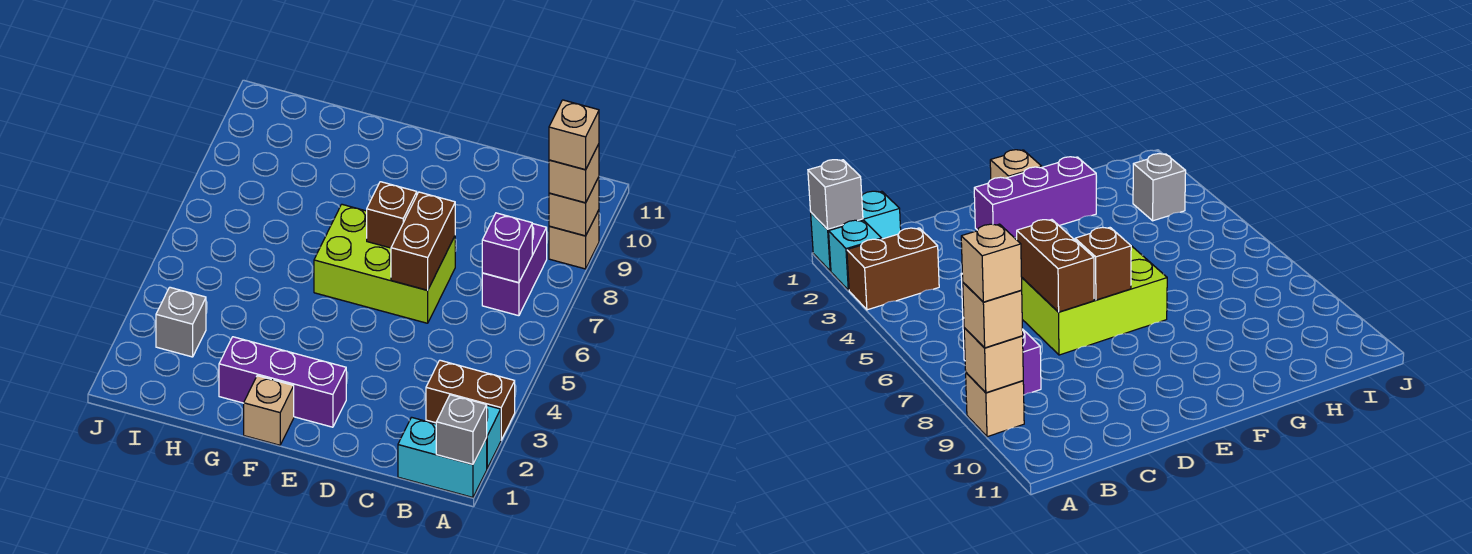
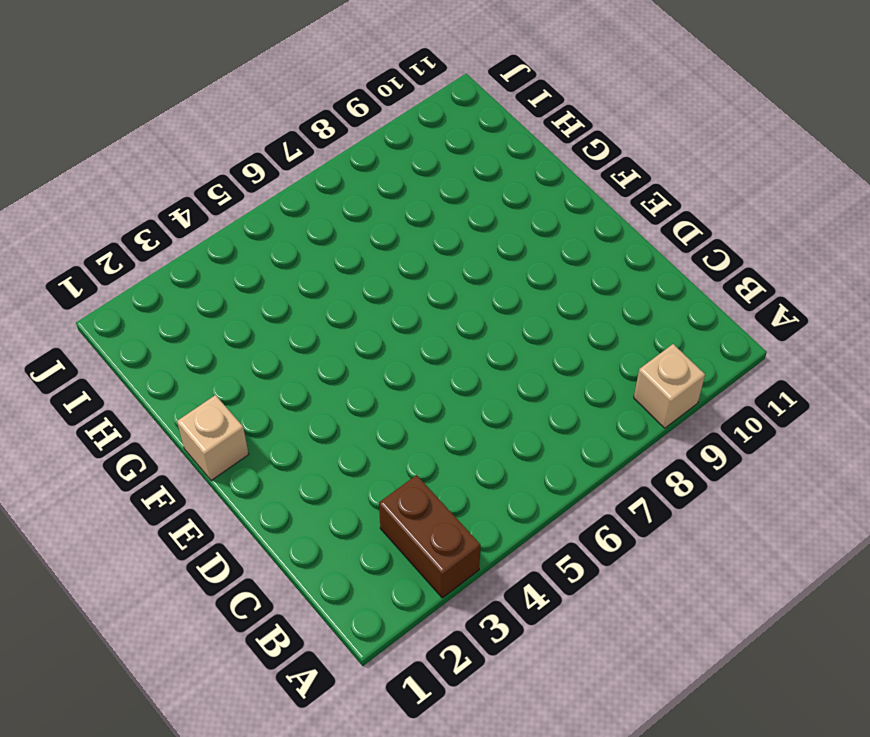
none -> cyan 1x2 brick [398,417,487,497]
none -> cyan 1x1 brick [486,406,501,468]
none -> purple 1x2 brick [482,223,547,316]

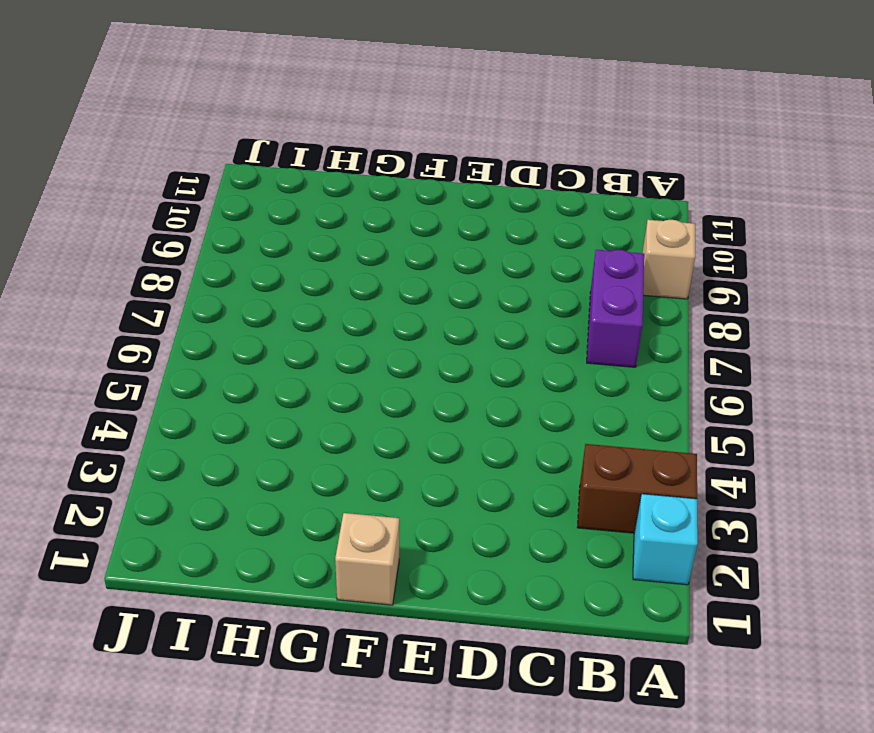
none -> cyan 1x2 brick [398,417,487,497]
none -> lime 2x3 brick [314,204,455,323]
none -> purple 1x3 brick [219,337,346,427]

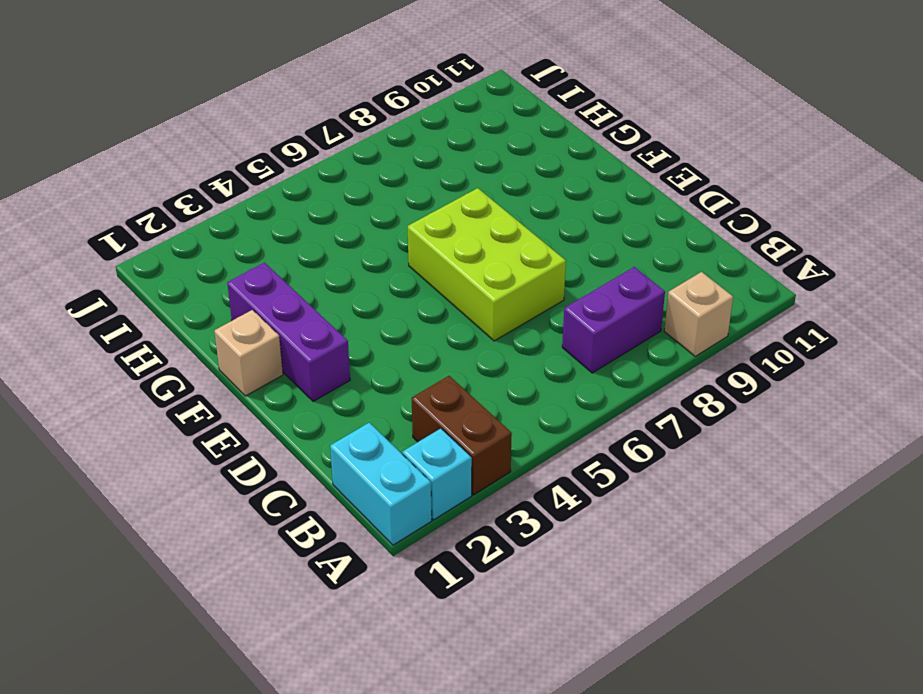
none -> grey 1x1 brick [156,287,206,357]
none -> grey 1x1 brick [436,395,487,464]
none -> tan 1x1 brick [549,177,599,236]

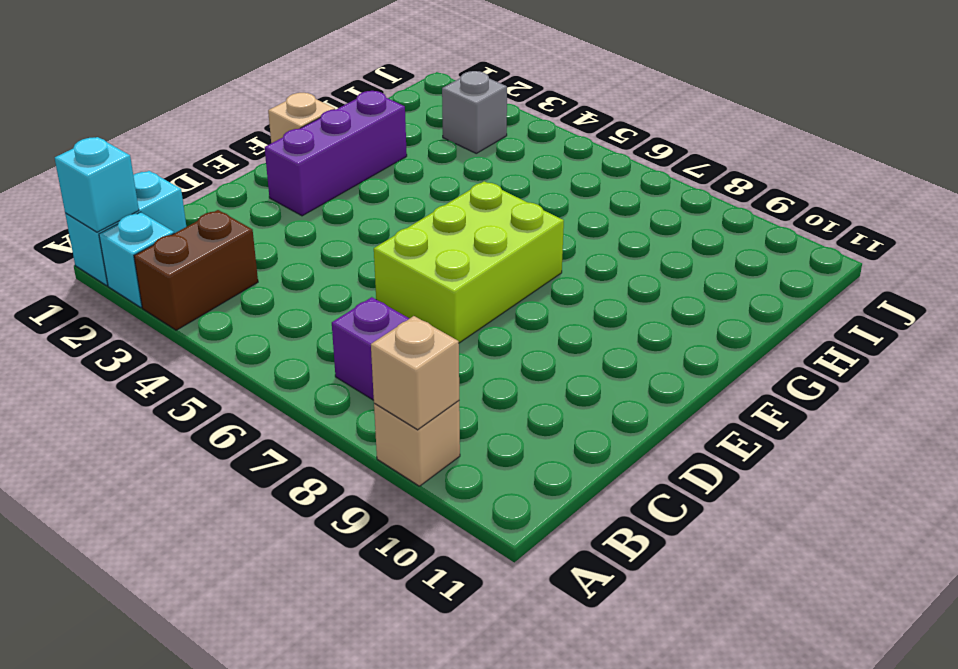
cyan 1x1 brick [55,137,139,232] -> grey 1x1 brick [436,395,487,464]
none -> purple 1x1 brick [482,213,532,283]
none -> brown 1x2 brick [391,192,455,290]
none -> brown 1x1 brick [367,182,417,248]

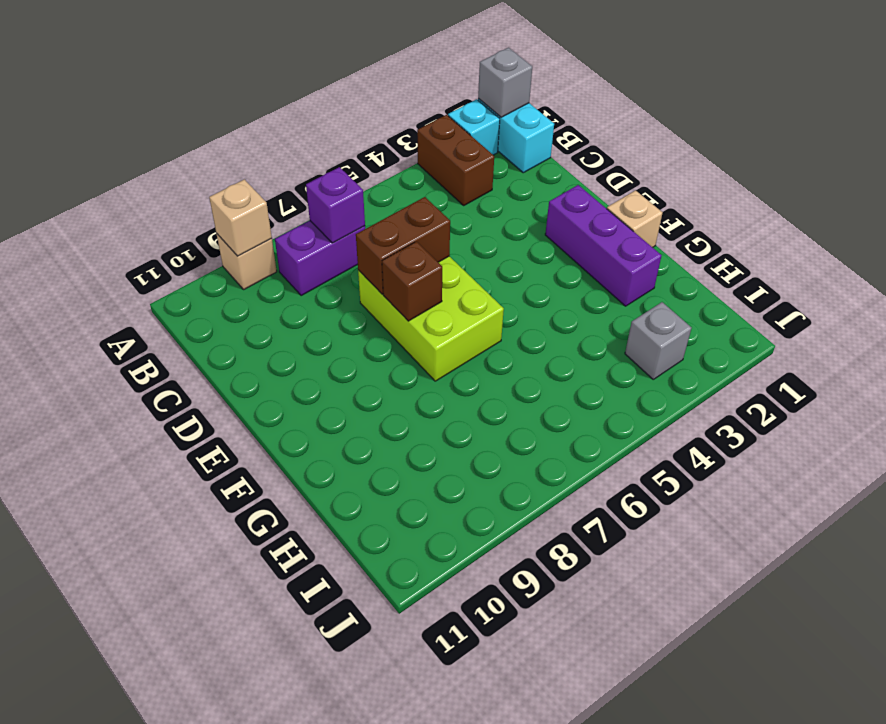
none -> tan 1x1 brick [549,144,599,203]
none -> tan 1x1 brick [549,100,599,170]

